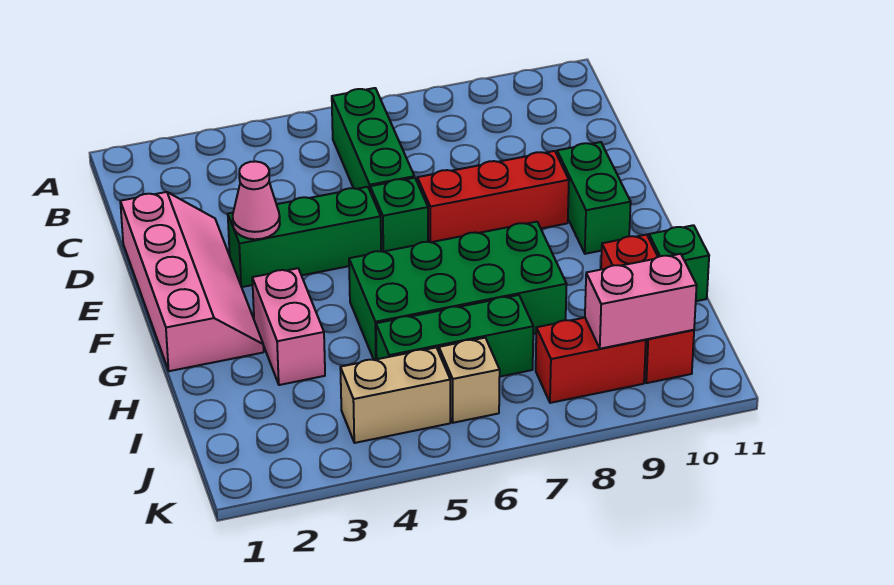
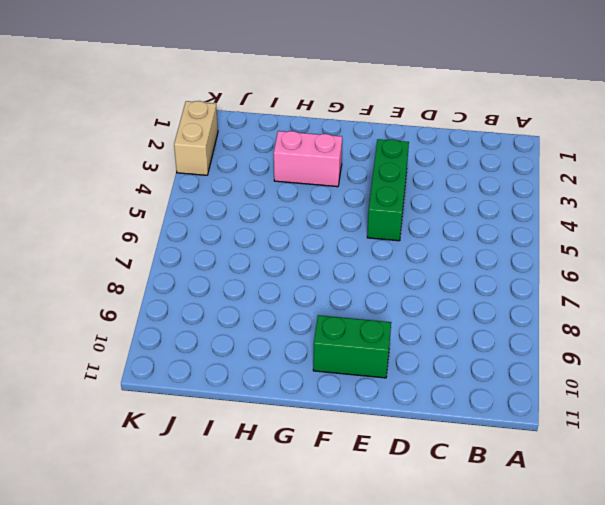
tan 1x2 brick [174,101,218,175] -> tan 1x2 brick moved to [340,348,450,443]
none -> green 1x3 brick [332,88,414,190]
none -> pink 2x4 slope [120,192,264,371]
none -> green 1x1 brick [370,178,428,252]

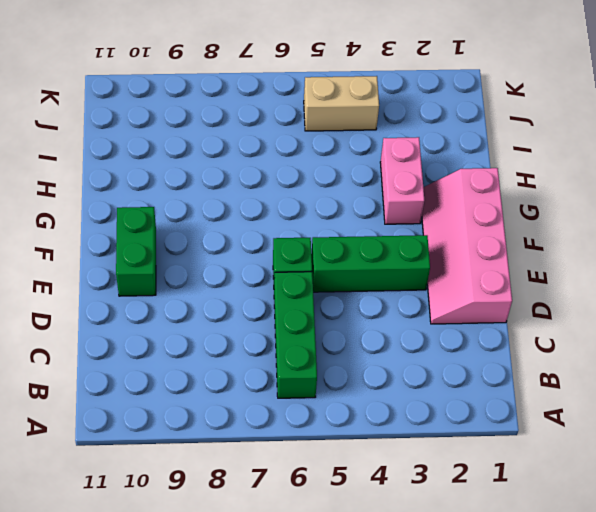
none -> red 1x3 brick [417,151,569,242]
none -> green 2x4 brick [349,222,567,360]
none -> red 1x3 brick [601,235,694,383]

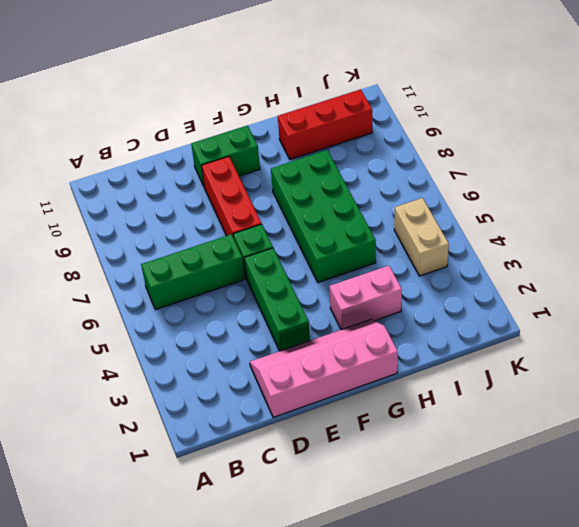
none -> green 1x1 brick [649,225,709,301]
none -> green 1x3 brick [376,295,533,377]
none -> tan 1x1 brick [439,338,500,423]

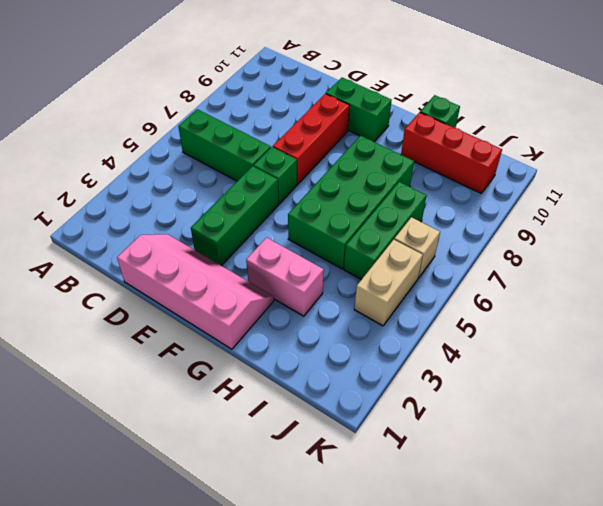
none -> red 1x2 brick [536,318,646,403]
none -> pink 1x1 cone [233,161,280,239]
none -> pink 1x2 brick [585,254,697,349]

